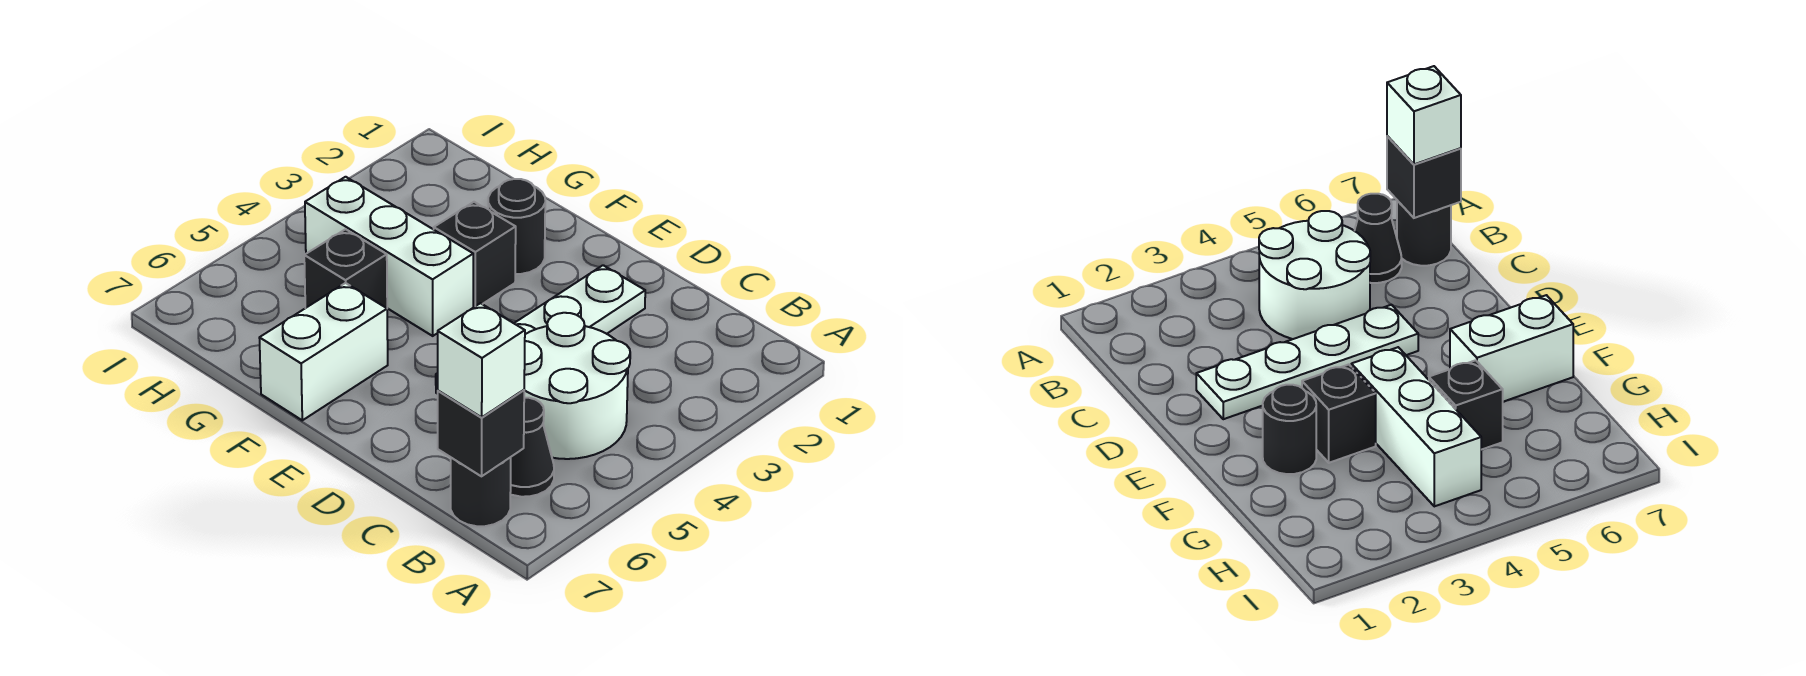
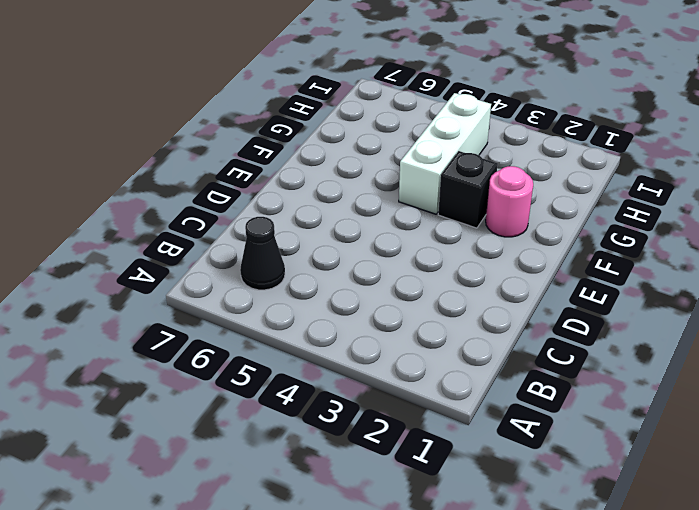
pink 1x1 round brick [486,166,533,237] -> black 1x1 round brick [488,179,545,274]
none -> white 2x2 round brick [524,313,630,459]
none -> black 1x1 round brick [451,457,511,526]

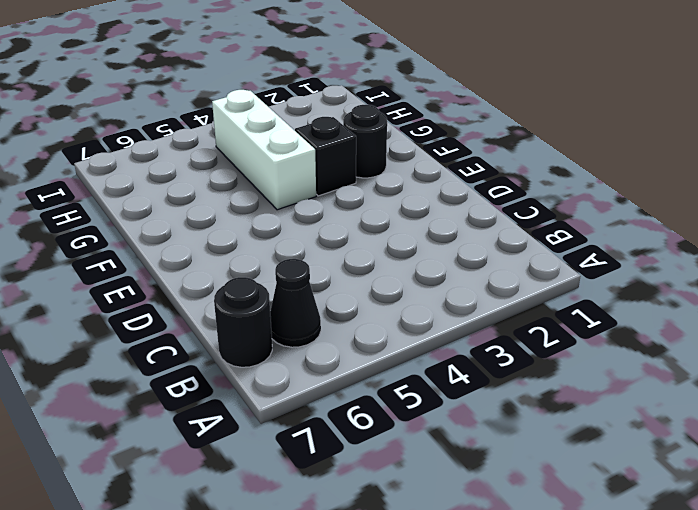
none -> white 2x2 round brick [524,313,630,459]
none -> white 1x4 plate [436,265,645,394]

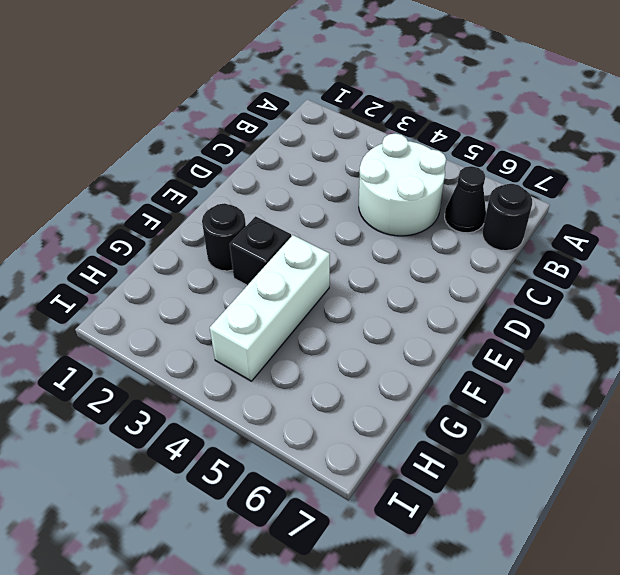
none -> white 1x4 plate [436,265,645,394]
none -> white 1x2 brick [260,283,388,420]

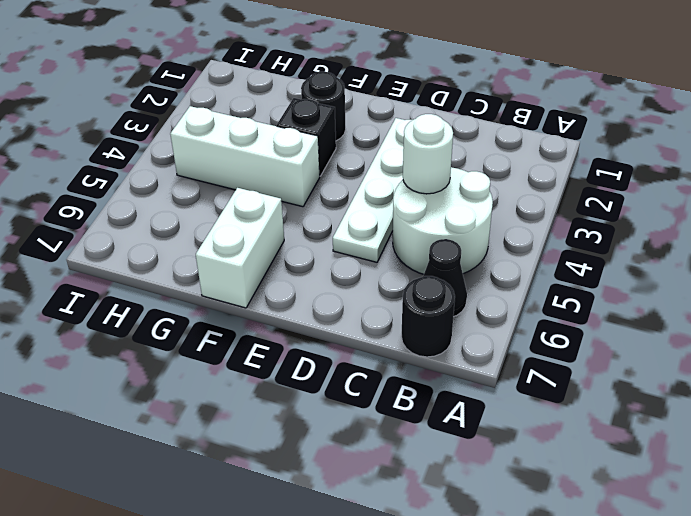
white 1x1 round brick [403,114,453,194] -> none
none -> black 1x1 brick [304,229,387,308]
none -> black 1x1 brick [438,390,524,476]

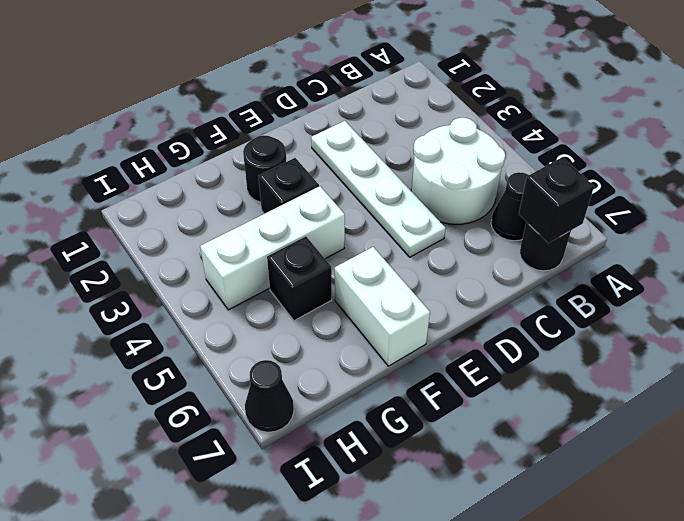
black 1x1 cone [245,360,294,432] -> none
none -> white 1x1 brick [438,303,525,417]

